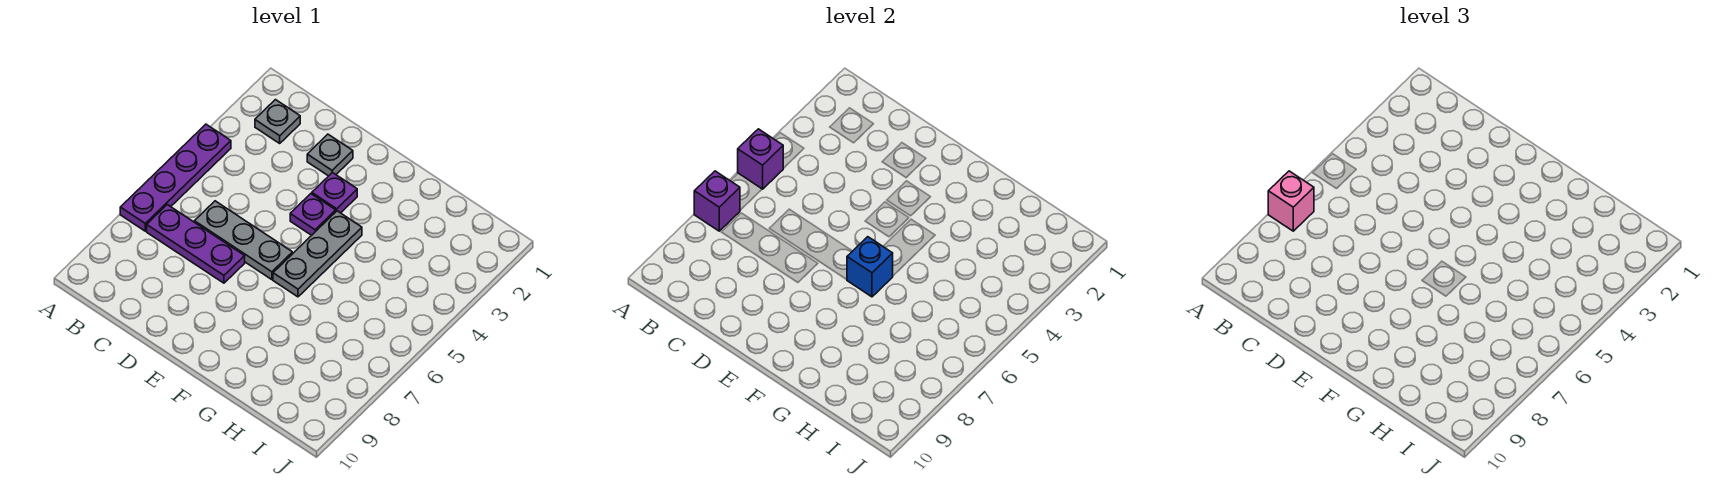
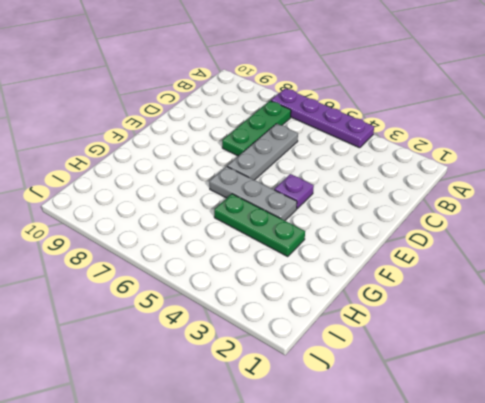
green 1x3 plate [222,101,291,156] -> purple 1x3 plate [147,205,245,283]
green 1x3 plate [214,194,305,256] -> none
none -> grey 1x1 plate [255,100,300,143]
none -> grey 1x1 plate [307,134,353,176]
none -> purple 1x1 plate [312,172,357,213]

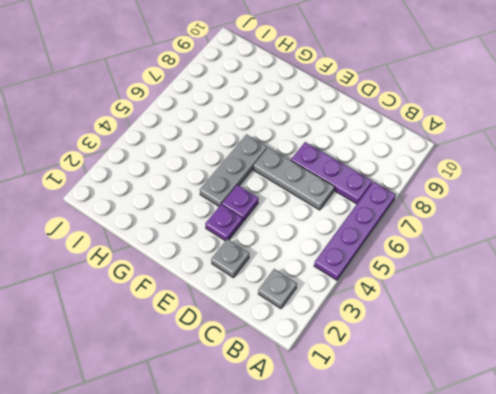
none -> purple 1x1 brick [738,129,783,189]
none -> purple 1x1 brick [694,171,740,231]
none -> blue 1x1 brick [847,237,893,297]

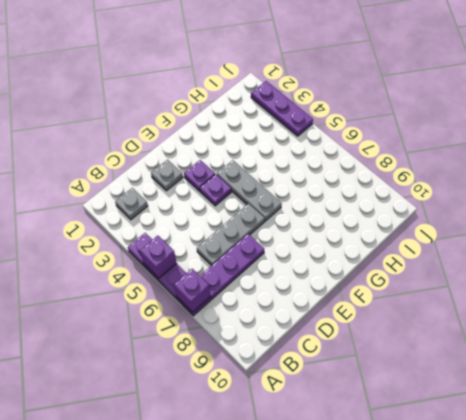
purple 1x3 plate [251,81,313,136] -> none
none -> blue 1x1 brick [847,237,893,297]
none -> pink 1x1 brick [1268,171,1314,231]

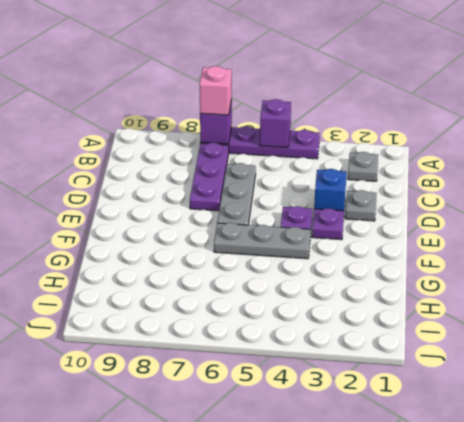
blue 1x1 brick [314,169,347,211] -> blue 1x1 brick moved to [847,237,893,297]

